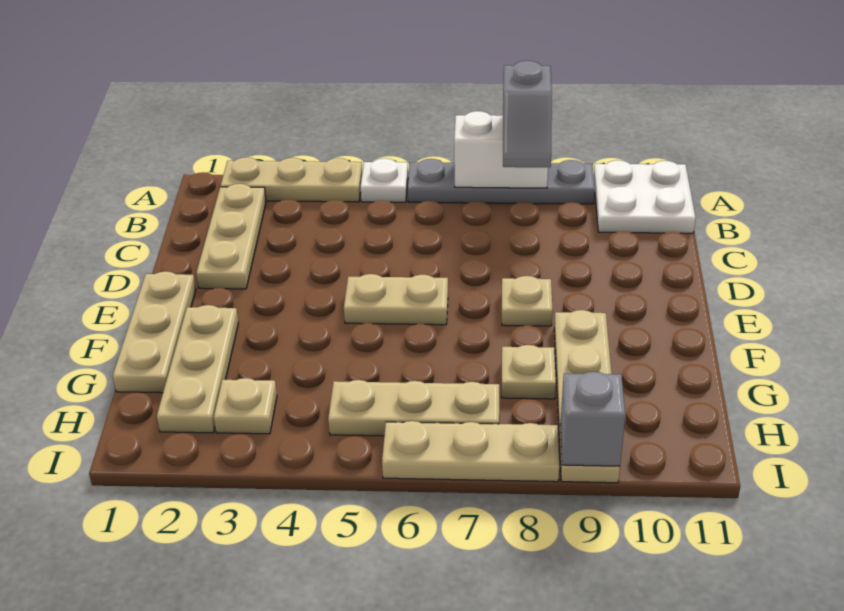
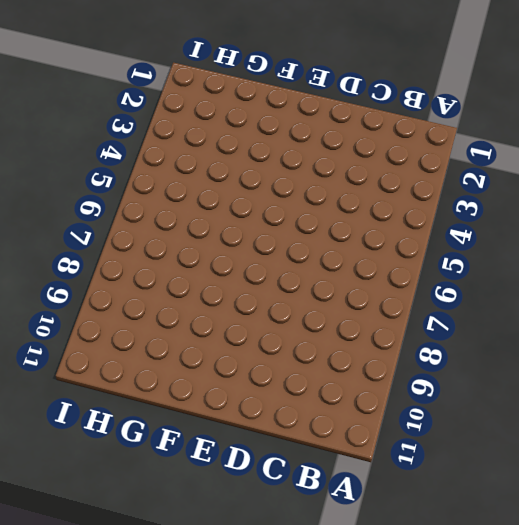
none -> tan 1x3 plate [221,157,362,202]
none -> white 1x1 plate [361,158,408,202]
none -> grey 1x4 plate [408,159,595,204]

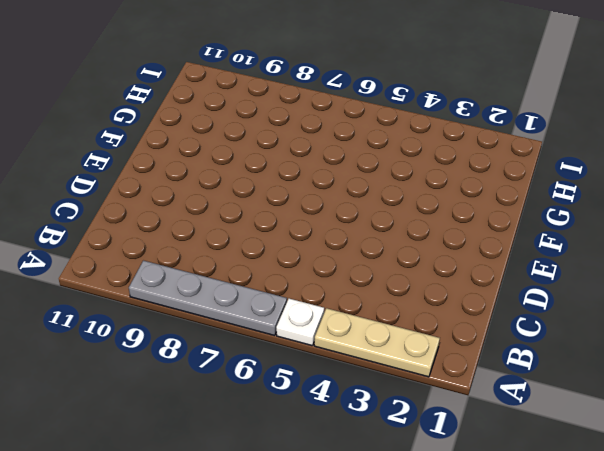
none -> white 2x2 plate [594,160,696,233]
none -> tan 1x3 plate [196,184,266,289]
none -> tan 1x3 plate [113,271,196,393]

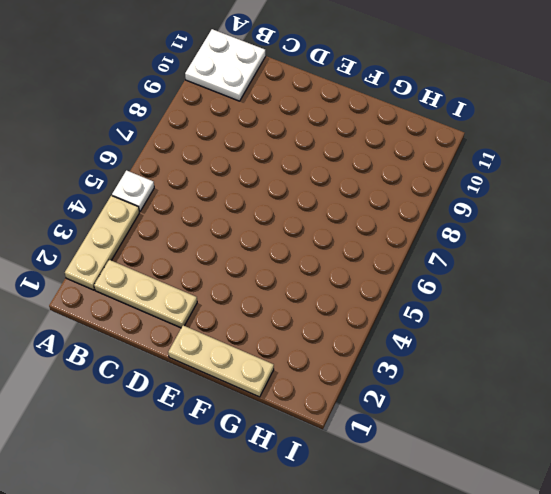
none -> grey 1x4 plate [408,159,595,204]
none -> tan 1x2 plate [344,274,448,325]
none -> tan 1x1 plate [502,276,553,326]

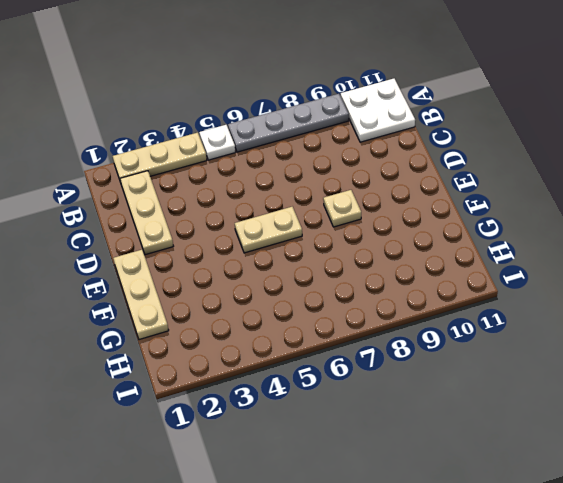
none -> tan 1x3 plate [157,305,238,433]
none -> tan 1x4 plate [554,310,620,483]
none -> tan 1x1 plate [502,345,556,399]

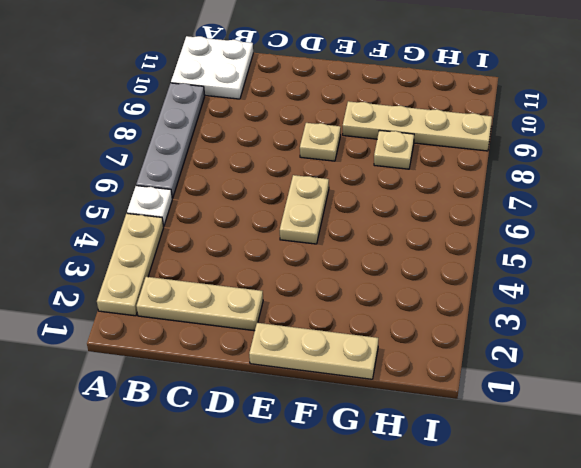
none -> tan 1x3 plate [157,305,238,433]
none -> tan 1x1 plate [214,378,277,434]
none -> tan 1x3 plate [328,380,499,436]

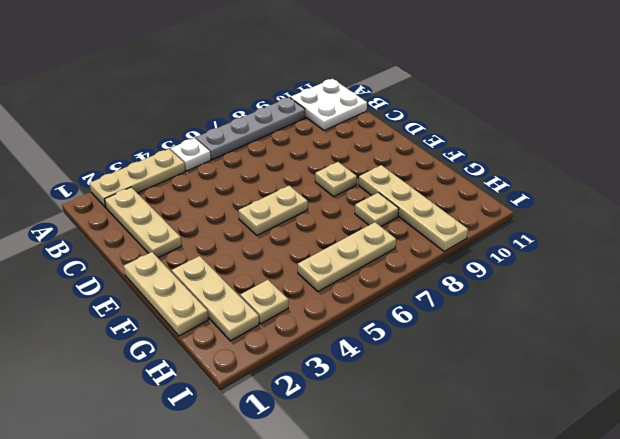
none -> tan 1x3 plate [382,421,559,482]
none -> white 1x2 brick [454,111,548,188]
none -> grey 1x1 brick [560,372,625,466]

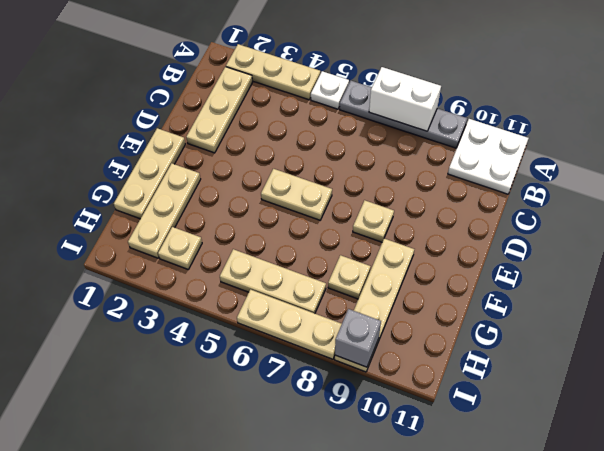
none -> grey 1x2 slope [503,61,552,167]

